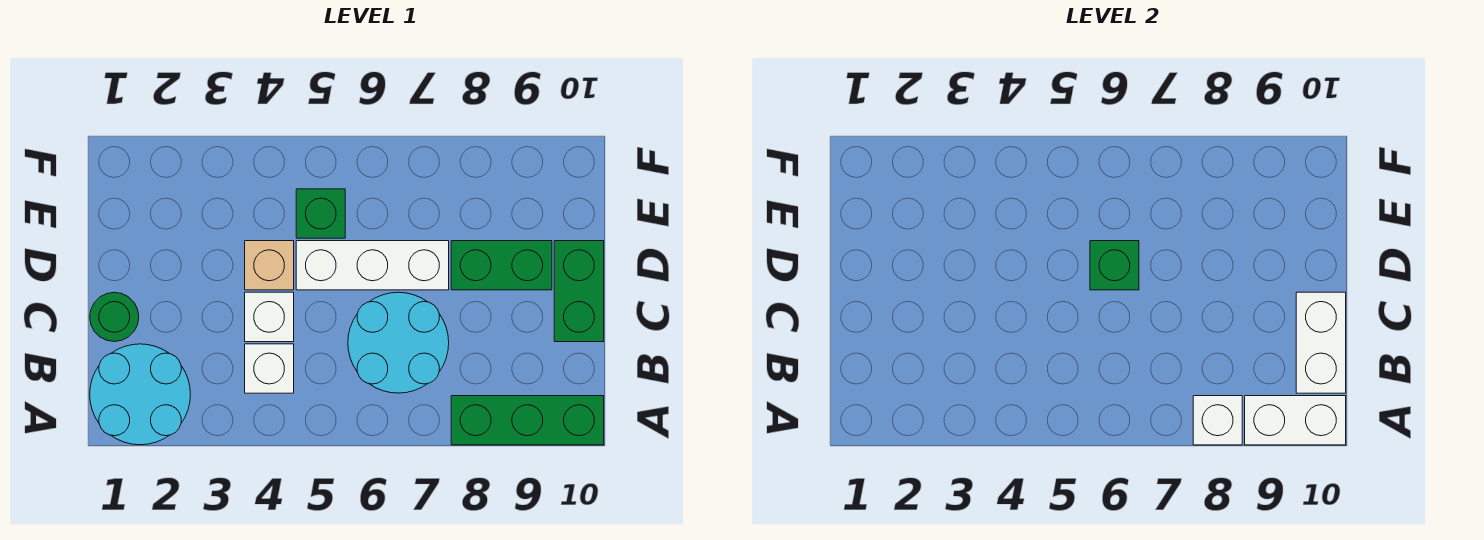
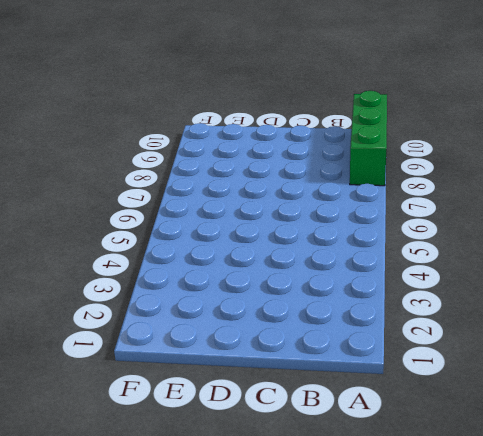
none -> cyan 2x2 round brick [90,344,191,445]
none -> white 1x1 brick [245,344,294,393]
none -> cyan 2x2 round brick [348,292,449,393]

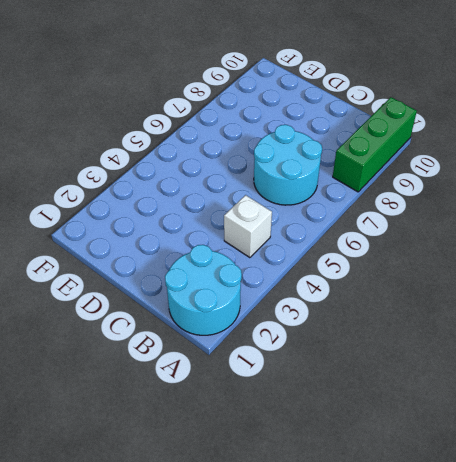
none -> green 1x1 round brick [90,292,139,342]
none -> white 1x1 brick [245,292,294,342]
none -> green 1x2 brick [554,241,604,342]

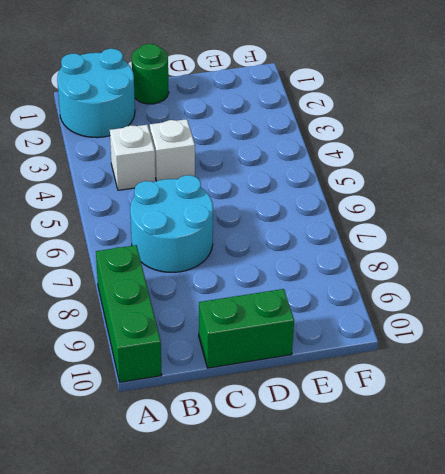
none -> tan 1x1 brick [245,241,294,290]
none -> white 1x3 brick [296,241,449,290]
none -> green 1x2 brick [451,241,552,290]

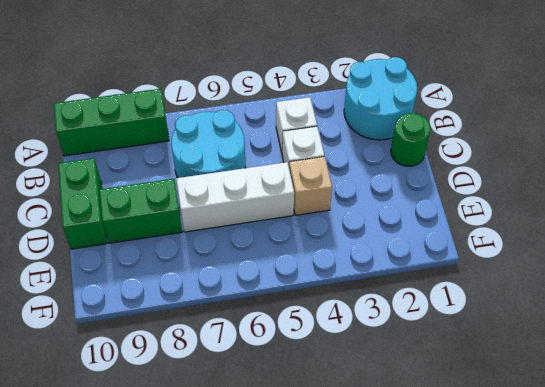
none -> green 1x1 brick [296,189,345,238]
none -> white 1x1 brick [1193,396,1242,445]
none -> white 1x2 brick [1245,396,1346,445]

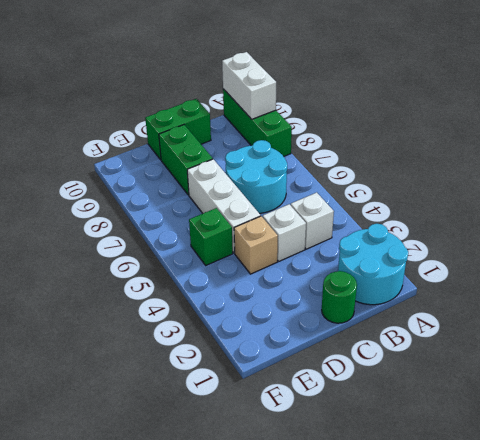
none -> white 1x1 brick [1193,396,1242,445]
none -> white 1x2 brick [1296,292,1346,393]
none -> green 1x1 brick [1090,241,1139,290]

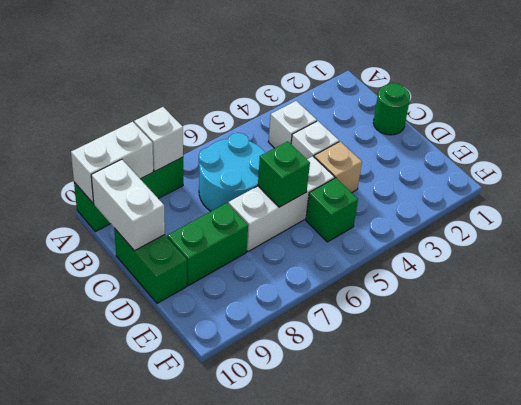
none -> cyan 2x2 round brick [90,344,191,445]

